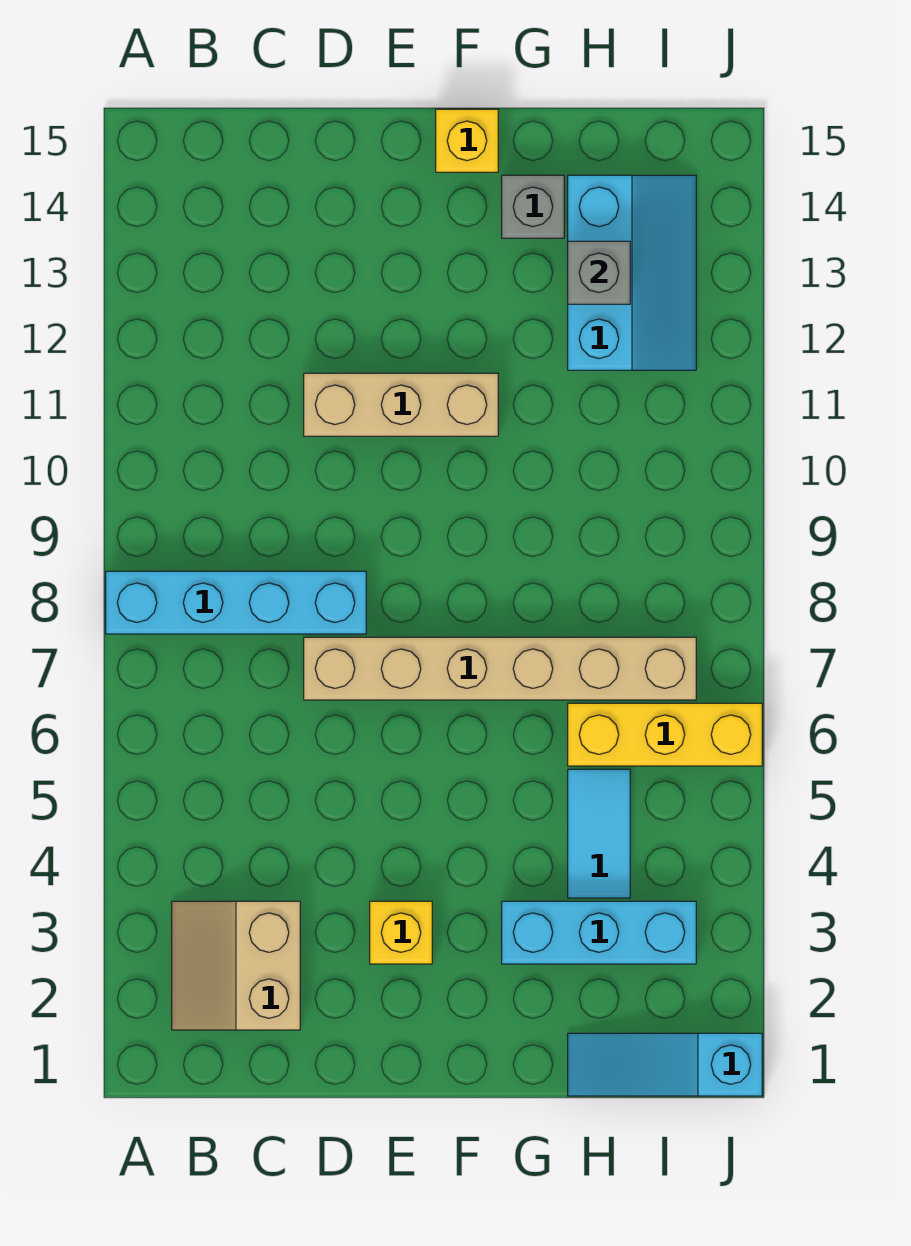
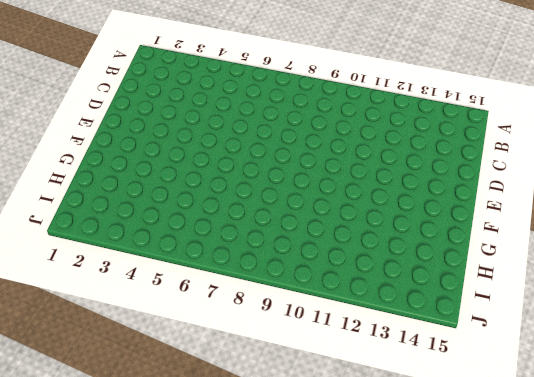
none -> cyan 1x4 brick [106,571,366,634]
none -> tan 2x2 slope [172,901,300,1030]
none -> tan 1x6 brick [304,637,696,700]

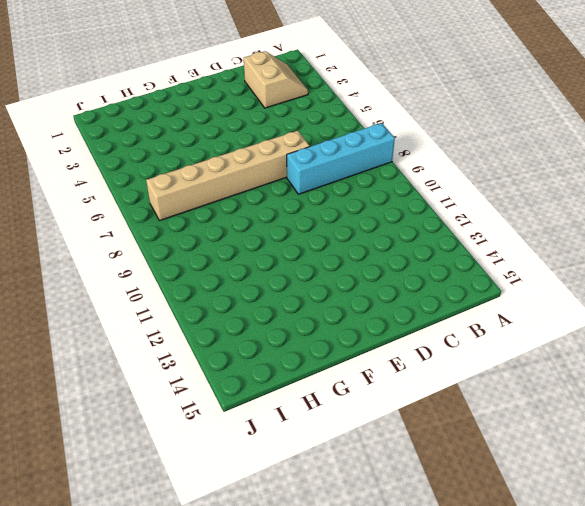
none -> tan 1x3 brick [304,373,498,436]
none -> yellow 1x1 brick [370,901,432,964]
none -> yellow 1x1 brick [436,109,498,172]

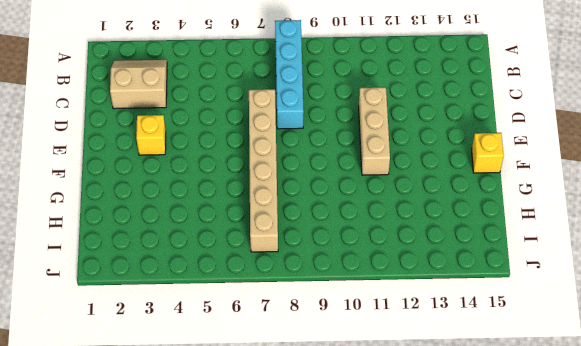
none -> cyan 1x3 brick [502,901,696,964]
none -> grey 1x1 brick [502,175,564,238]
none -> cyan 1x3 slope [568,1033,762,1096]

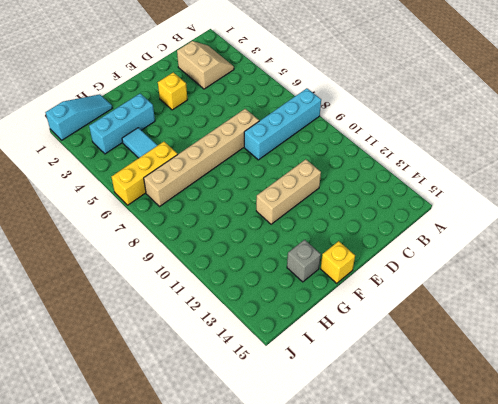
none -> cyan 2x3 slope [568,175,696,370]
none -> grey 1x1 brick [568,241,630,304]

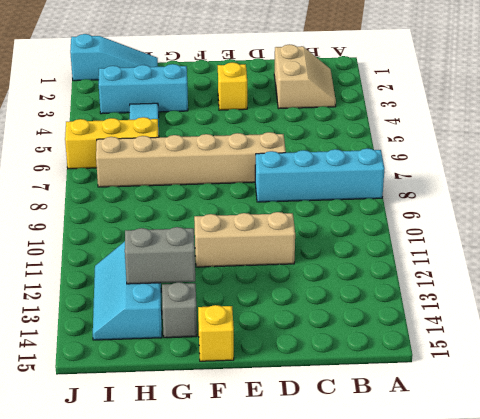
grey 1x2 brick [125,227,195,284] -> grey 1x1 brick [568,241,630,304]

